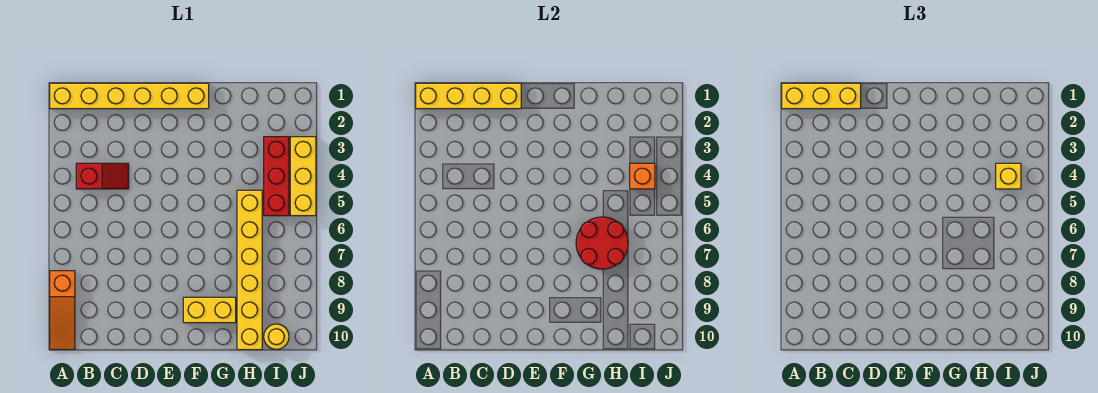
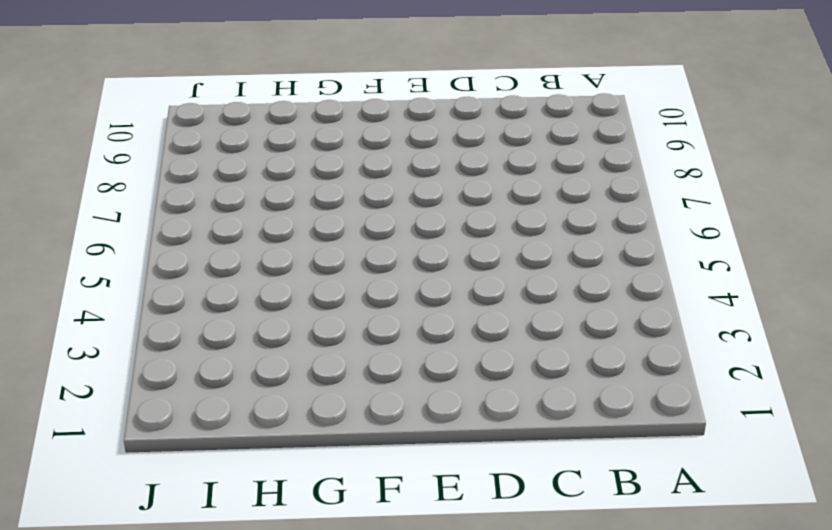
none -> yellow 1x6 brick [50,83,209,109]
none -> orange 1x3 slope [50,271,75,350]
none -> red 1x2 slope [76,163,129,189]

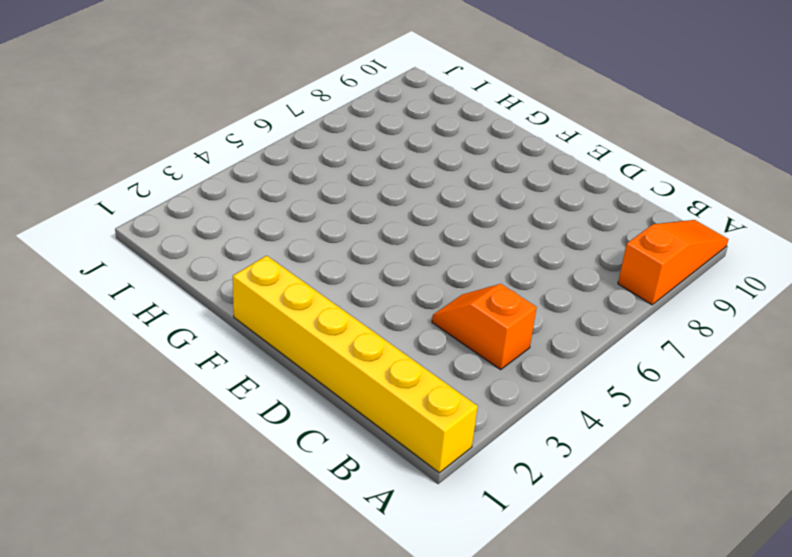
orange 1x2 slope [432,284,537,370] -> red 1x2 slope [76,163,129,189]
none -> yellow 1x2 brick [183,297,236,323]
none -> yellow 1x6 brick [237,190,262,350]
none -> red 1x3 brick [264,137,289,216]

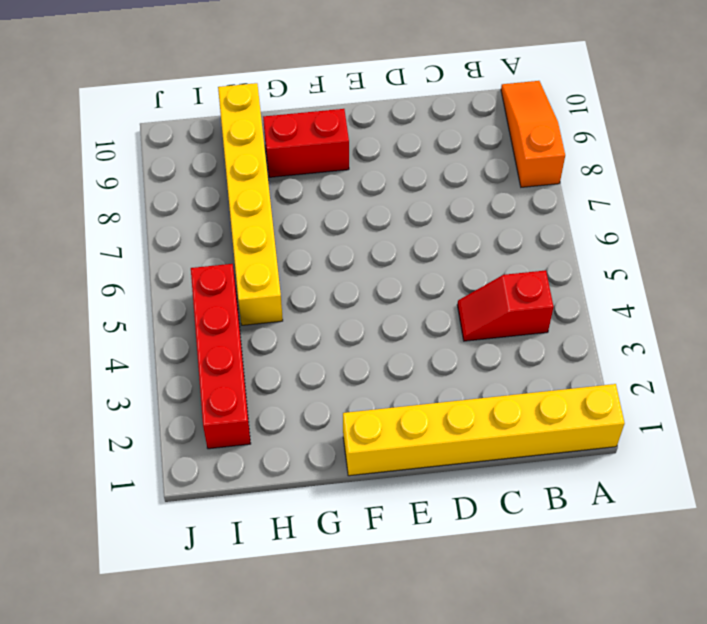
red 1x2 brick [263,109,349,177] -> yellow 1x2 brick [183,297,236,323]
red 1x4 brick [191,264,251,449] -> red 1x3 brick [264,137,289,216]
none -> yellow 1x1 round brick [264,324,289,349]
none -> yellow 1x3 brick [290,137,316,216]
none -> yellow 1x4 brick [416,83,521,109]

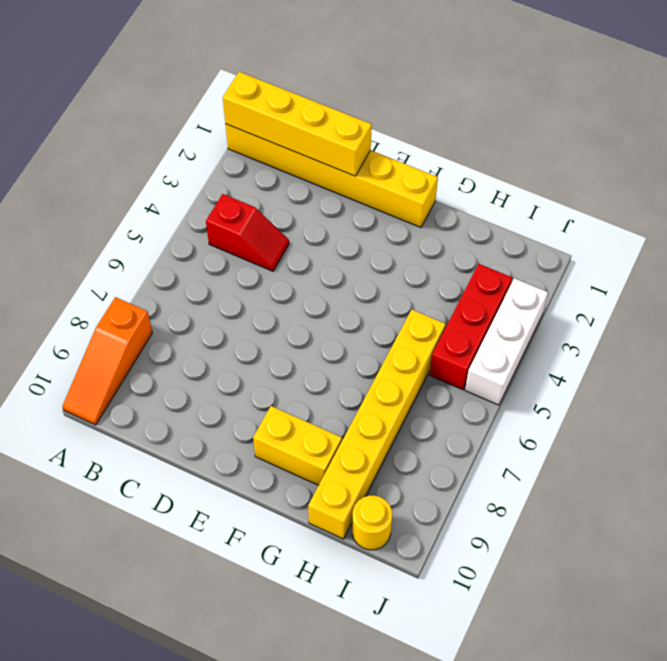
white 1x3 brick [465,278,548,405] -> yellow 1x3 brick [290,137,316,216]
none -> red 2x2 round brick [576,217,628,269]
none -> orange 1x1 brick [630,163,655,189]
none -> yellow 1x3 brick [782,83,861,109]

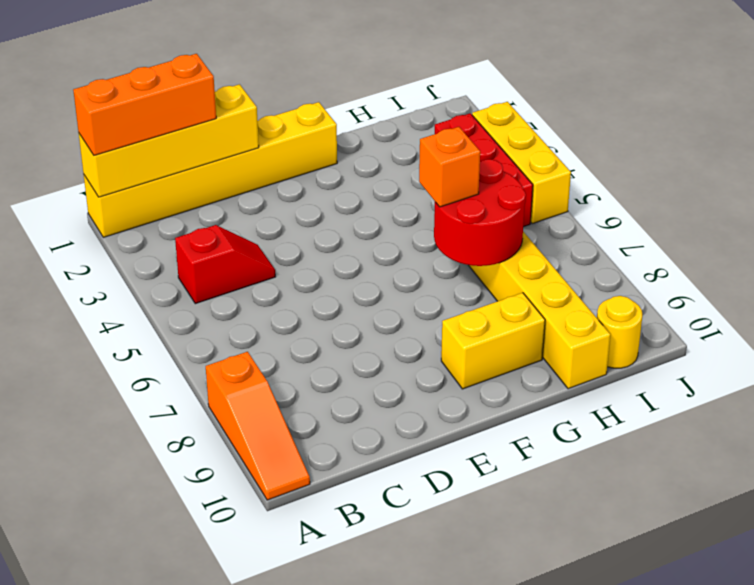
orange 1x3 brick [73,54,216,155] -> yellow 1x3 brick [782,83,861,109]
orange 1x1 brick [419,127,480,207] -> orange 1x1 brick moved to [630,163,655,189]
none -> yellow 1x1 brick [996,163,1021,189]

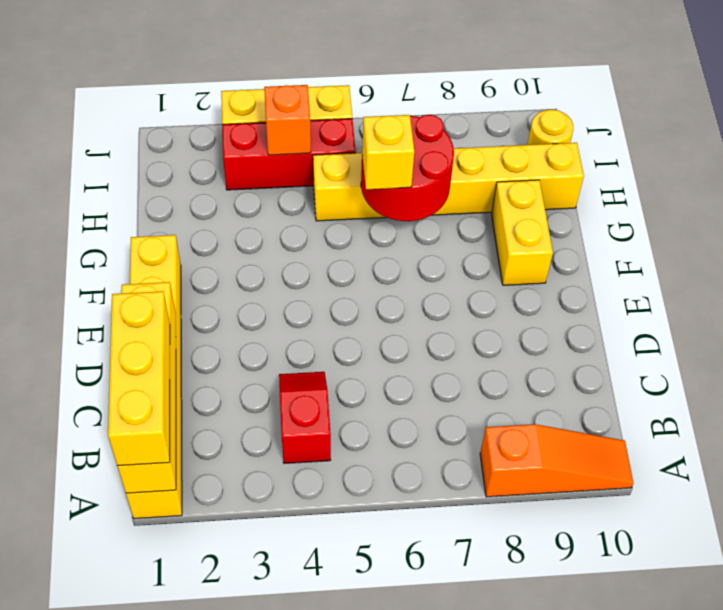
yellow 1x1 brick [362,115,414,189] -> yellow 1x1 brick moved to [996,163,1021,189]

